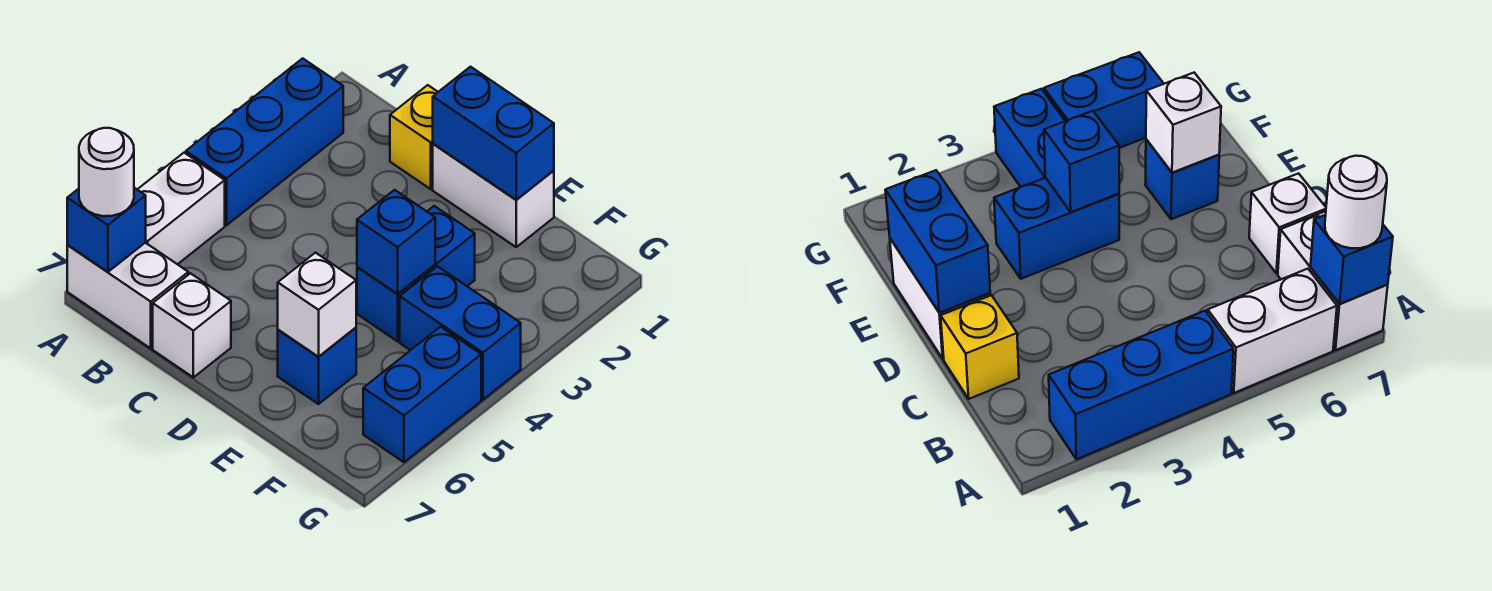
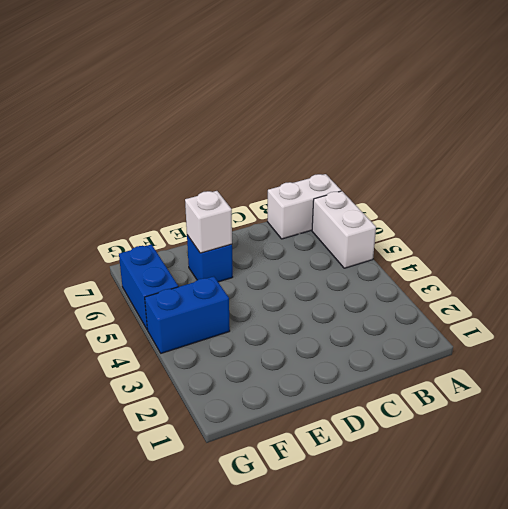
none -> blue 1x3 brick [186,58,343,225]
none -> yellow 1x1 brick [390,85,438,189]
none -> white 1x1 brick [153,273,231,377]

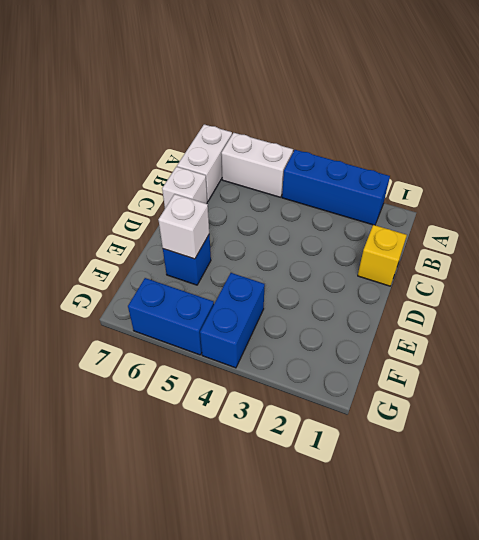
none -> white 1x2 brick [433,144,554,247]
none -> blue 1x2 brick [357,206,475,341]
none -> blue 1x1 brick [67,188,146,272]

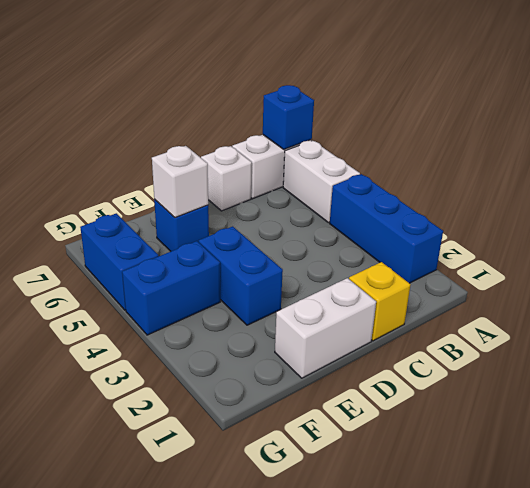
none -> blue 1x2 brick [433,67,554,200]
none -> blue 1x1 brick [357,190,435,294]
none -> white 1x1 round brick [79,128,134,216]

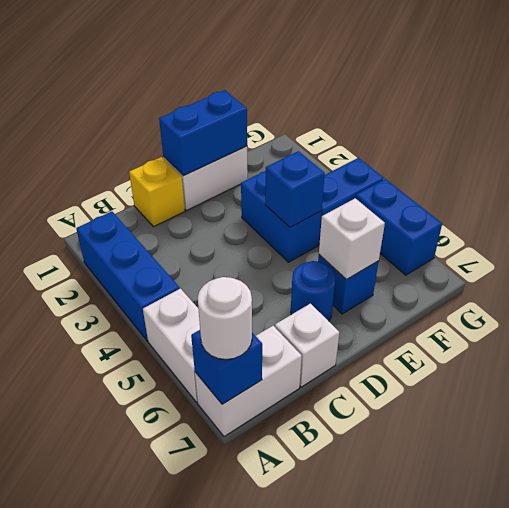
blue 1x1 round brick [291,261,336,321] -> none

